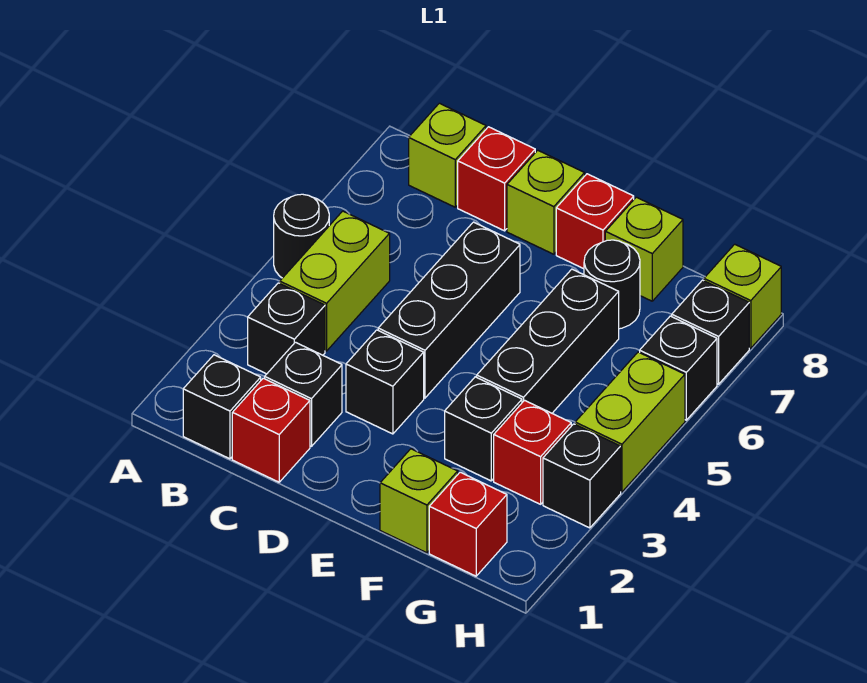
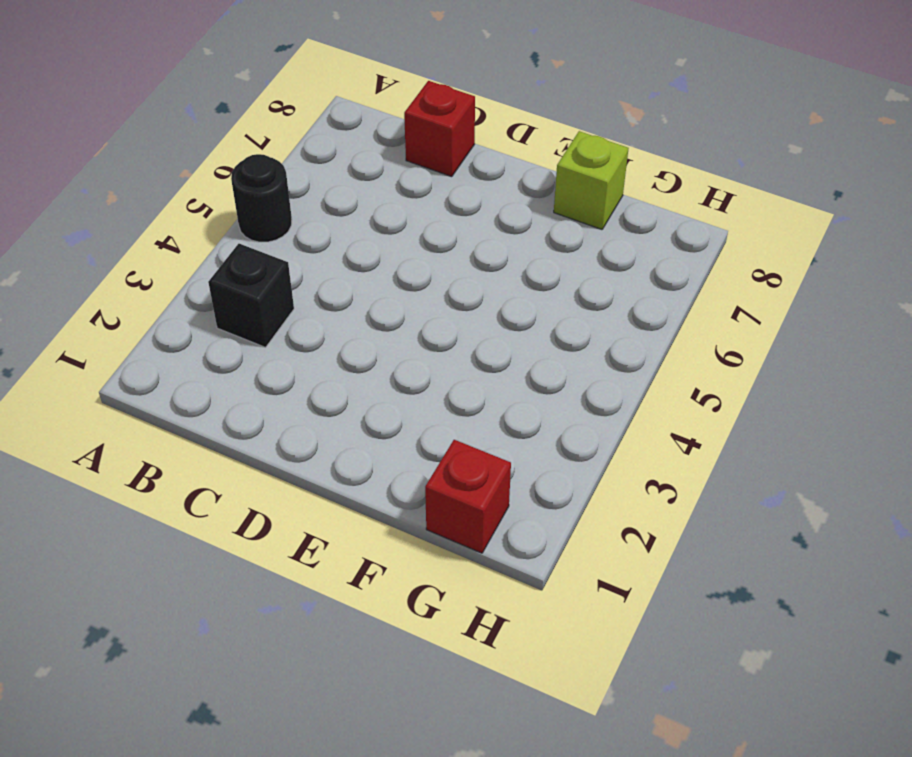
none -> black 1x1 brick [183,355,261,459]
none -> lime 1x2 brick [280,211,390,351]
none -> lime 1x1 brick [409,103,486,207]

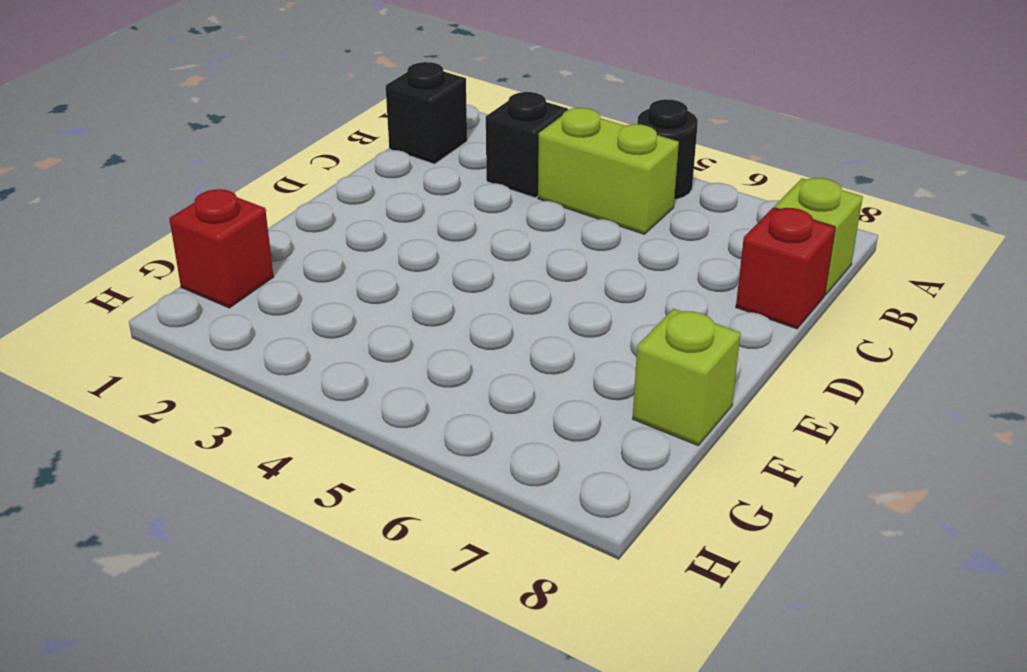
none -> red 1x1 brick [232,378,310,482]
none -> black 1x1 brick [265,342,342,446]
none -> black 1x1 brick [346,330,424,434]

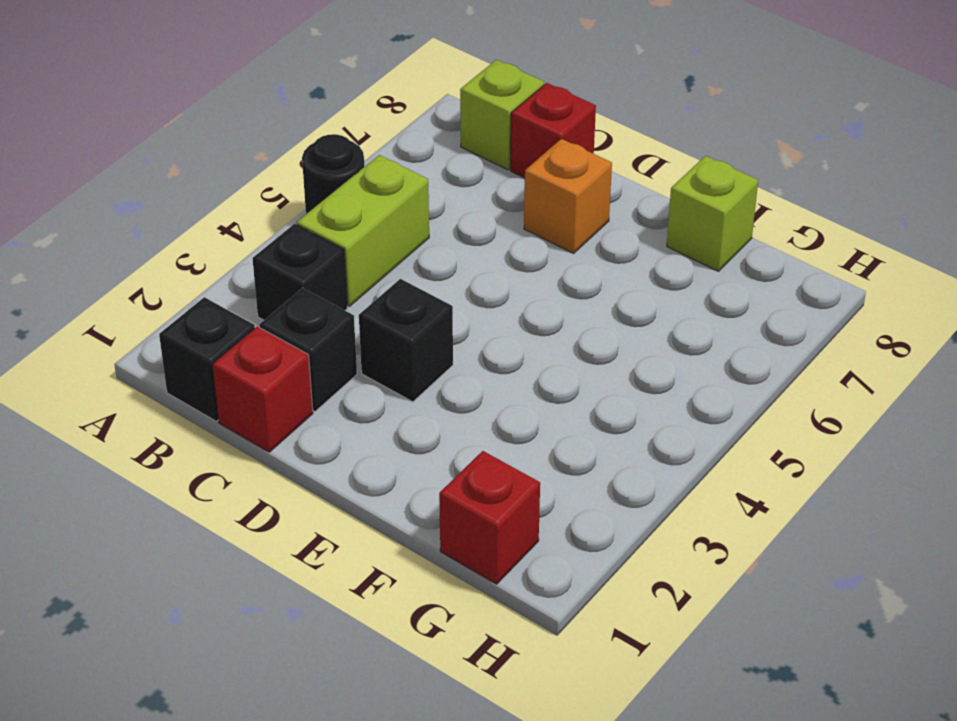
orange 1x1 brick [524,139,612,253] -> none
none -> black 1x3 brick [378,222,520,398]
none -> lime 1x1 brick [507,150,585,254]
none -> red 1x1 brick [556,174,634,269]

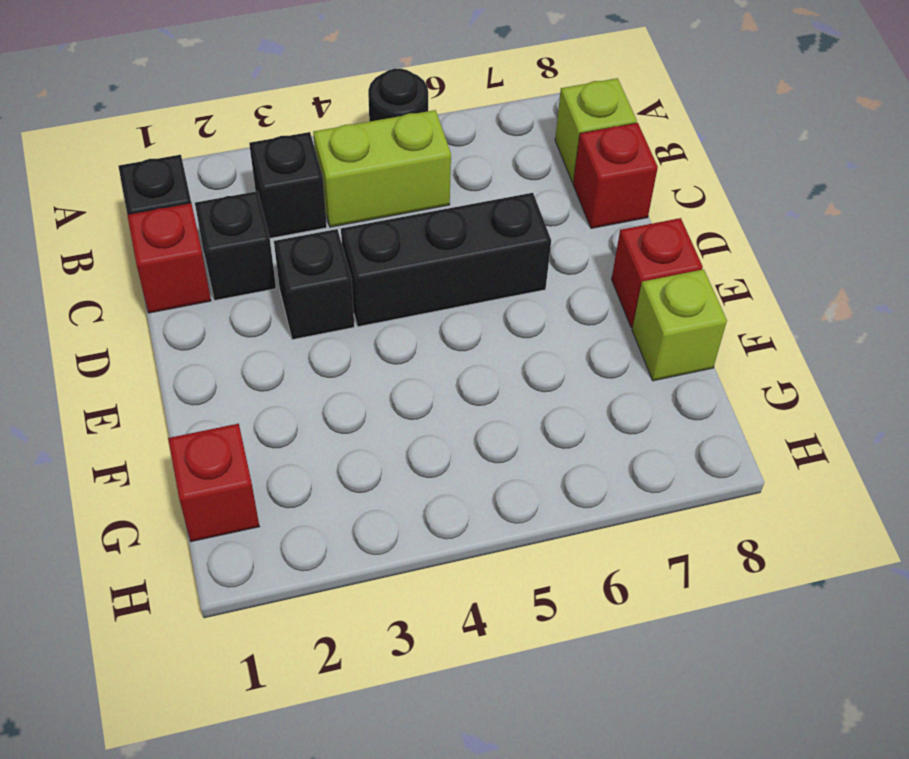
none -> lime 1x1 brick [507,150,585,254]
none -> lime 1x1 brick [380,449,458,553]
none -> black 1x1 brick [445,377,522,481]

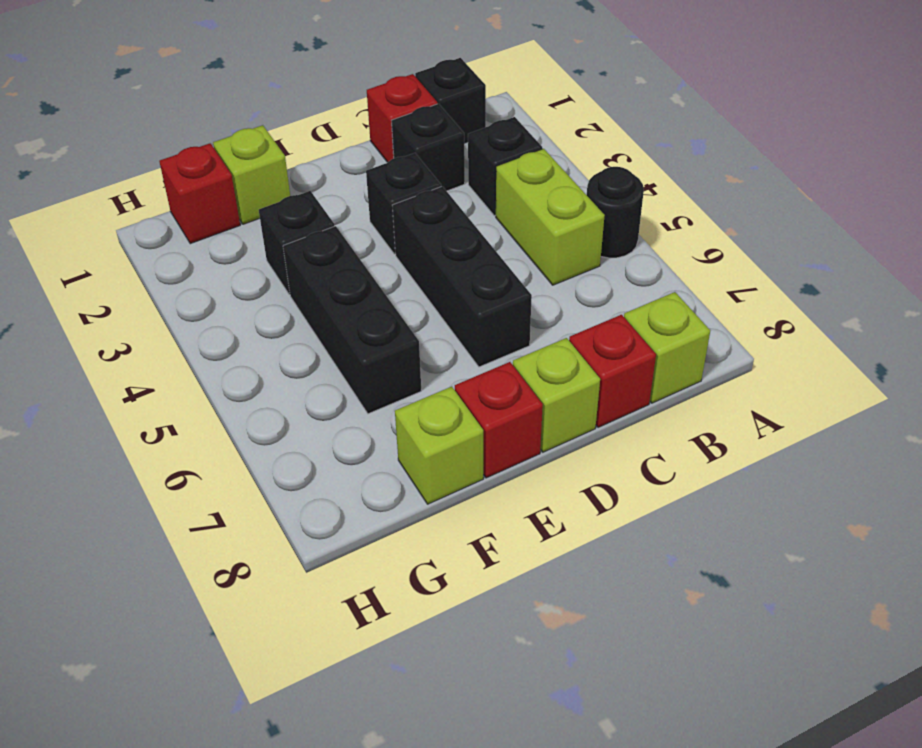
none -> black 1x1 round brick [584,240,640,329]
none -> red 1x1 brick [494,400,571,504]
none -> black 1x1 brick [543,424,621,528]

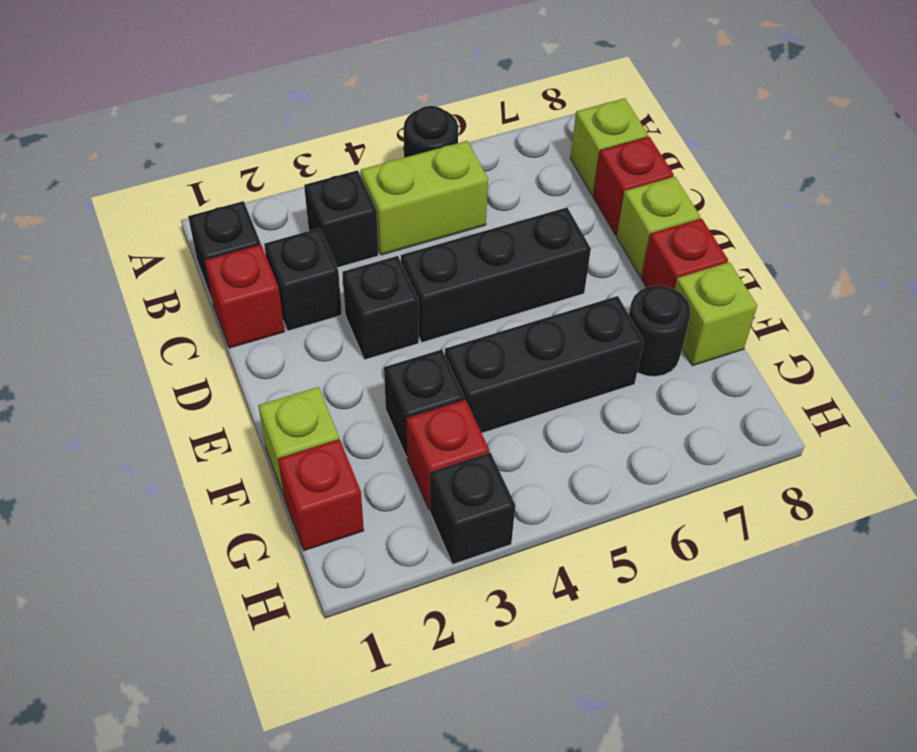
none -> lime 1x2 brick [575,352,685,492]
none -> black 1x1 brick [640,316,717,420]
none -> black 1x1 brick [672,280,749,384]

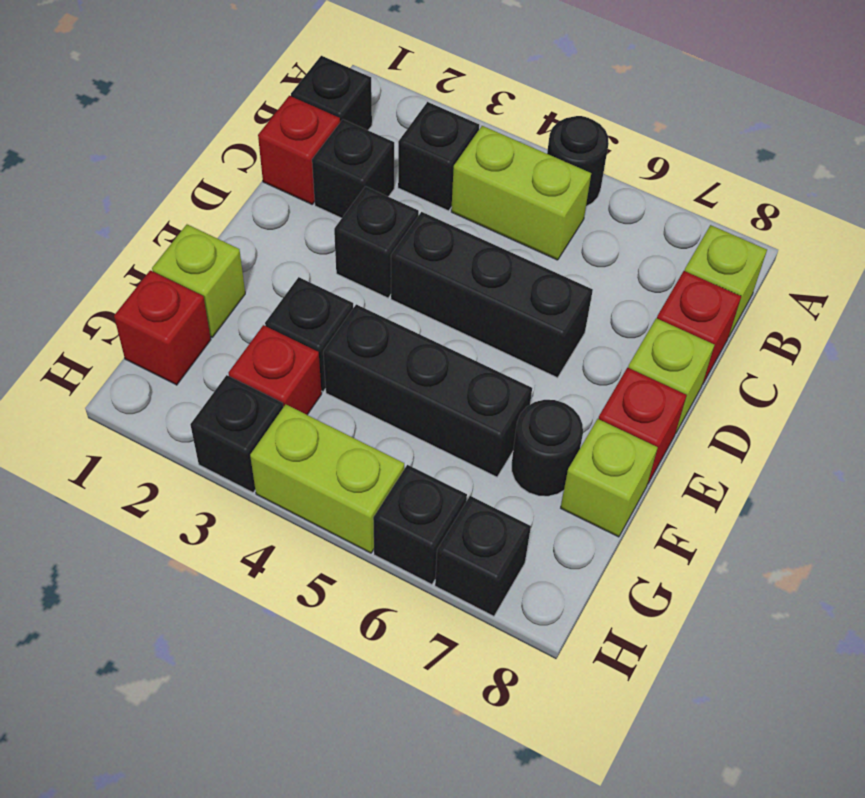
none -> lime 1x1 brick [704,244,781,348]

